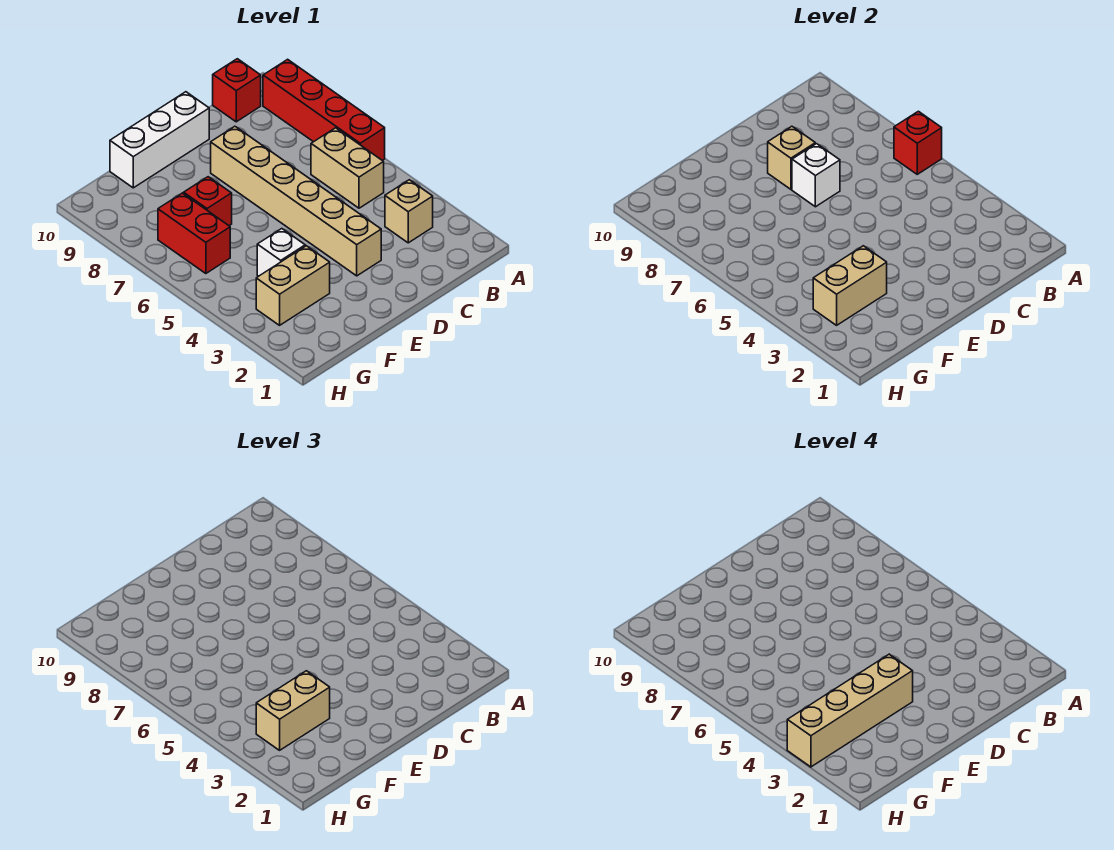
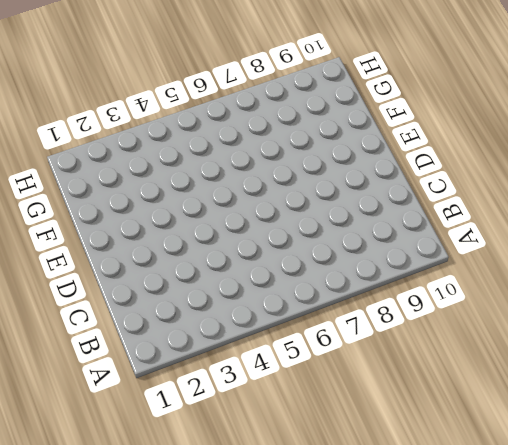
none -> red 1x4 brick [263,59,385,160]
none -> tan 1x1 brick [385,180,433,243]
none -> tan 1x2 brick [311,128,384,208]

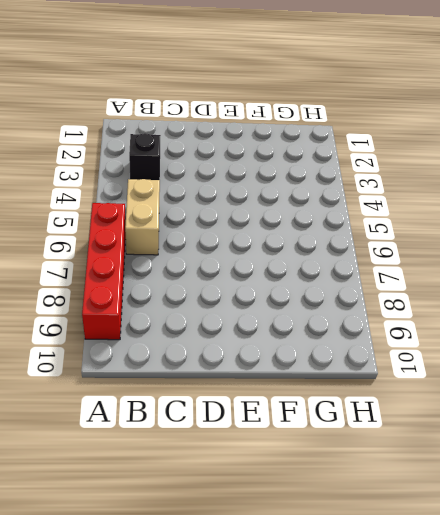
black 1x1 brick [129,133,161,180] -> tan 1x1 brick [385,180,433,243]
none -> red 1x1 brick [213,59,261,122]
none -> tan 1x6 brick [211,126,381,276]
none -> white 1x3 brick [110,92,209,188]

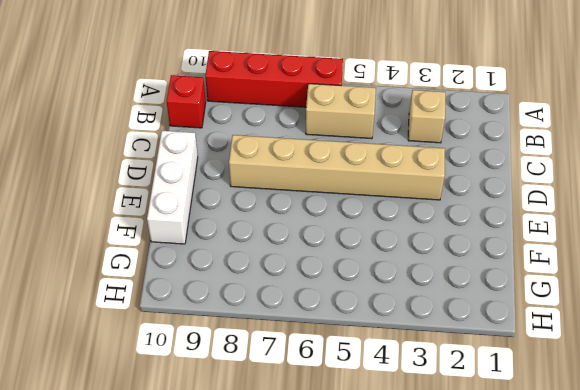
none -> tan 1x2 brick [256,246,330,325]
none -> white 1x1 brick [257,229,305,276]
none -> red 1x1 brick [184,177,232,226]

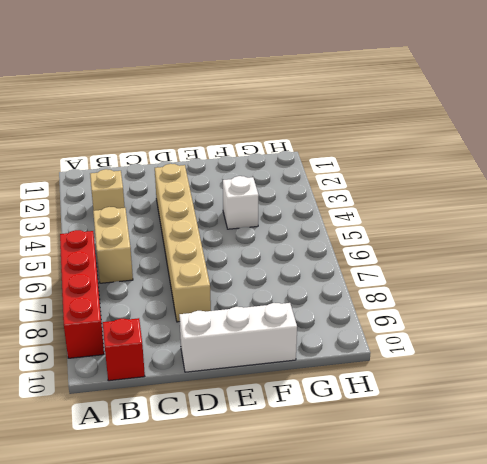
none -> tan 1x2 brick [256,246,330,325]
none -> red 1x1 brick [184,177,232,226]
none -> red 1x2 brick [158,193,230,274]

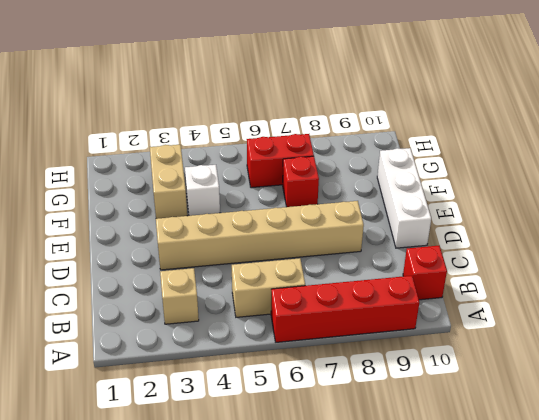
none -> red 1x1 brick [894,111,942,174]
none -> white 1x1 brick [792,144,840,207]
none -> tan 1x1 brick [768,126,815,189]

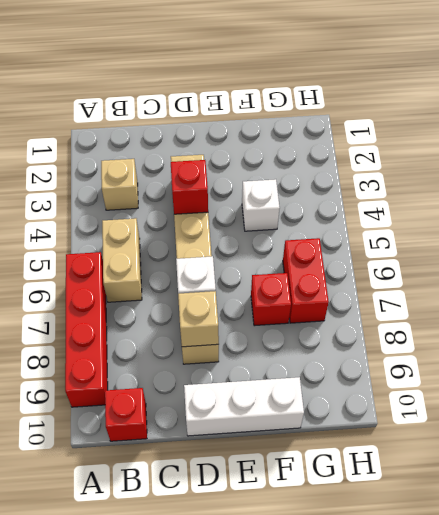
red 1x1 brick [171,160,208,214] -> red 1x1 brick moved to [894,111,942,174]
none -> tan 1x2 brick [256,246,330,325]
none -> tan 1x2 brick [813,246,887,325]
none -> tan 1x2 brick [256,671,330,750]

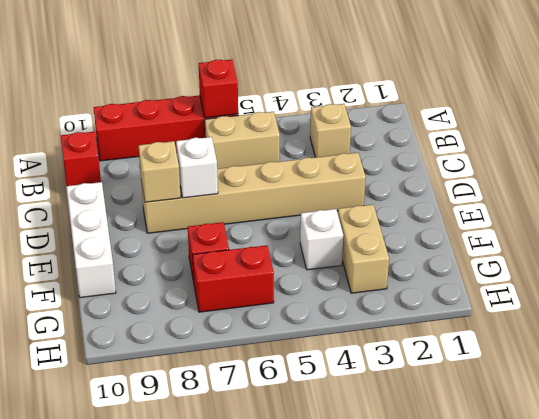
none -> tan 1x2 brick [813,246,887,325]
none -> tan 1x2 brick [256,671,330,750]
none -> tan 1x4 brick [787,654,913,767]

